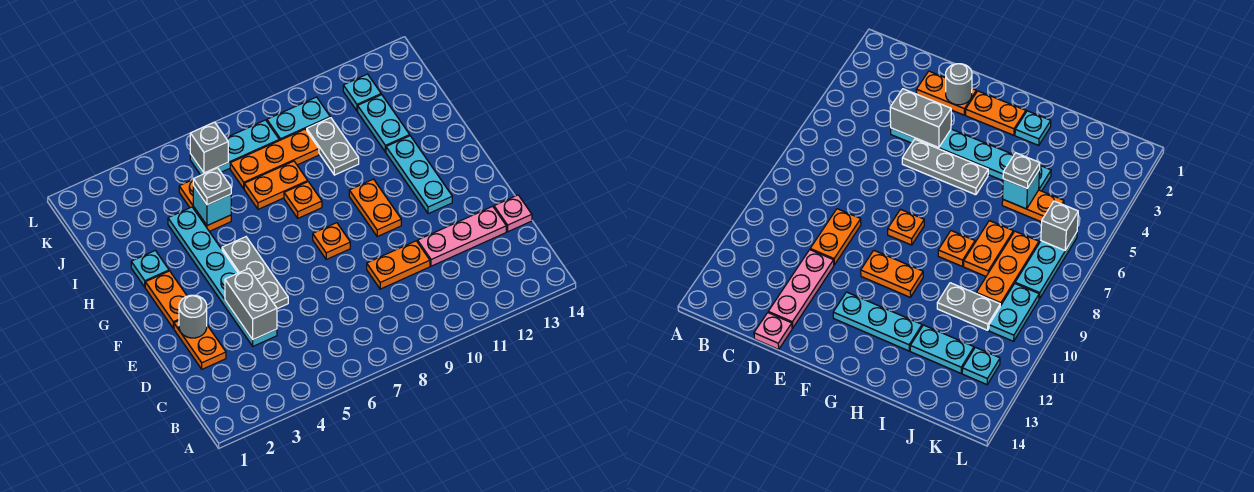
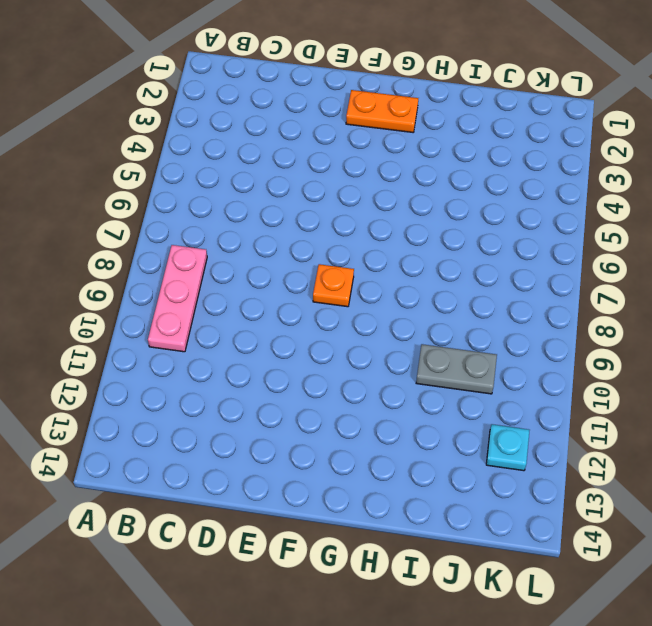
pink 1x3 plate [148,245,207,352] -> pink 1x3 plate moved to [418,206,506,266]
none -> orange 1x2 plate [174,321,226,369]
none -> cyan 1x6 plate [168,207,277,346]
none -> orange 1x2 plate [367,241,430,289]

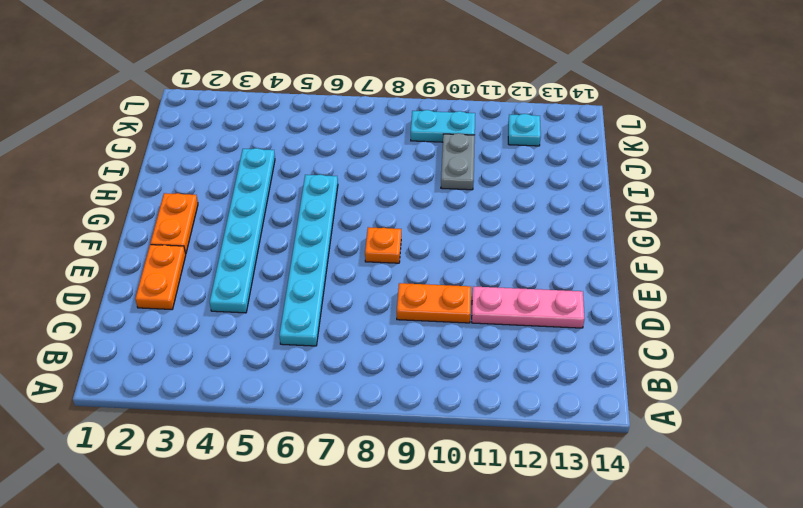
cyan 1x6 plate [279,174,338,346] -> none
none -> pink 1x1 plate [494,195,532,232]
none -> grey 1x3 plate [222,237,288,309]
none -> orange 1x2 plate [349,179,401,236]

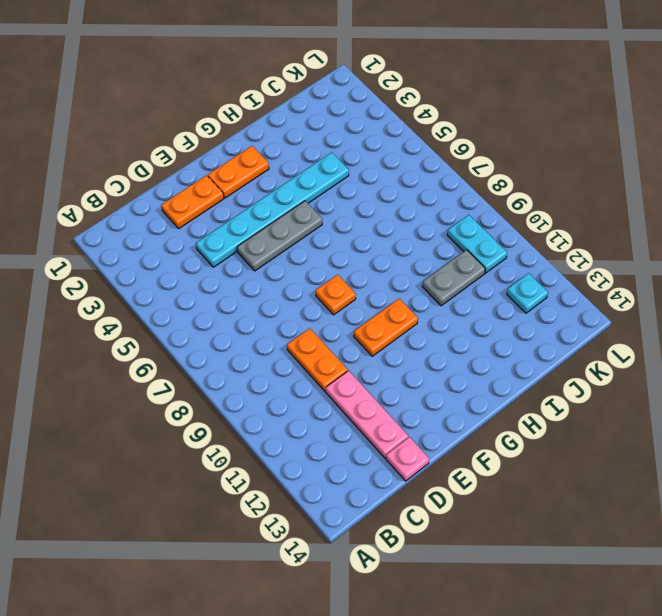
none -> cyan 1x3 plate [386,136,452,214]
none -> cyan 1x1 plate [131,250,169,287]
none -> orange 1x1 plate [284,182,322,218]

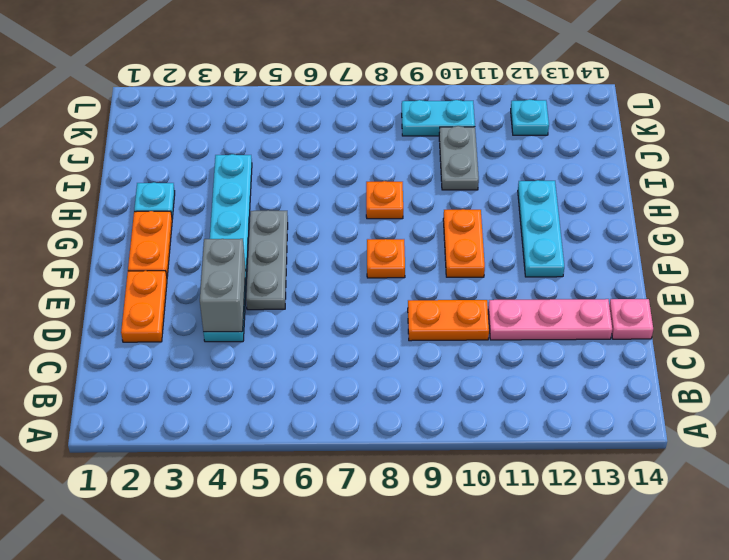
none -> orange 1x2 plate [179,180,231,231]
none -> orange 1x2 plate [244,161,308,209]
none -> cyan 1x2 plate [358,95,410,152]

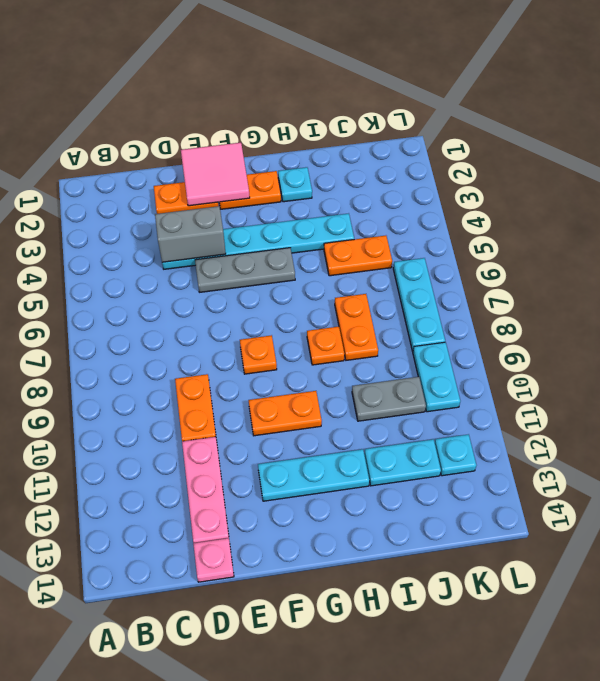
pink 2x2 tile [181,143,250,206] -> grey 1x1 round brick [179,295,207,338]
none -> orange 1x3 plate [230,129,319,189]
none -> cyan 1x1 brick [193,186,231,225]
none -> grey 1x1 brick [190,122,228,173]

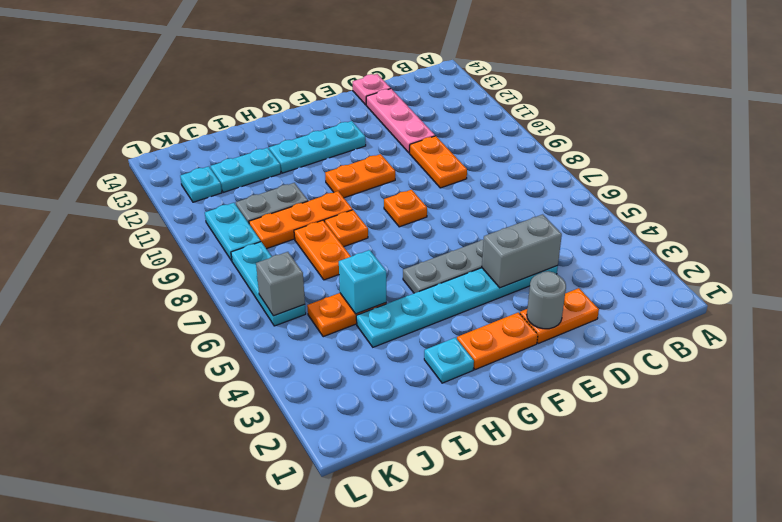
orange 1x3 plate [249,191,353,249] -> orange 1x3 plate turned to [230,129,319,189]
none -> grey 1x1 plate [193,168,231,205]

